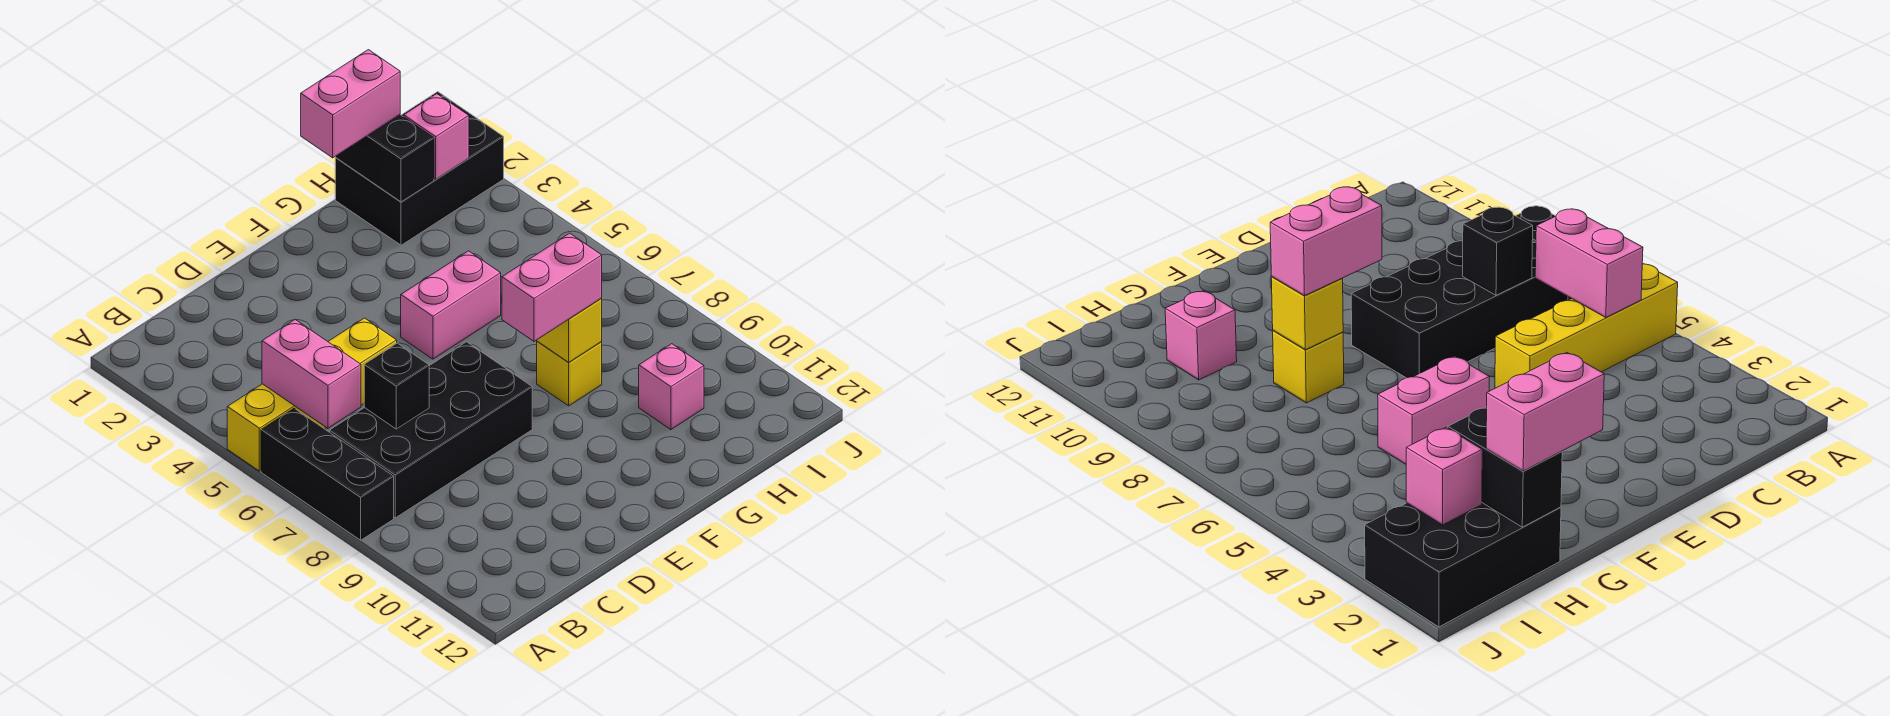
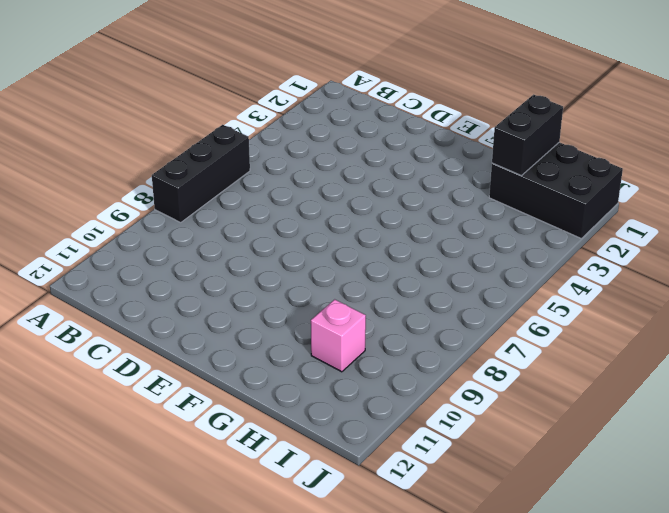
none -> yellow 1x4 brick [227,318,397,471]
none -> black 2x4 brick [330,342,532,518]
none -> pink 1x2 brick [401,251,501,359]

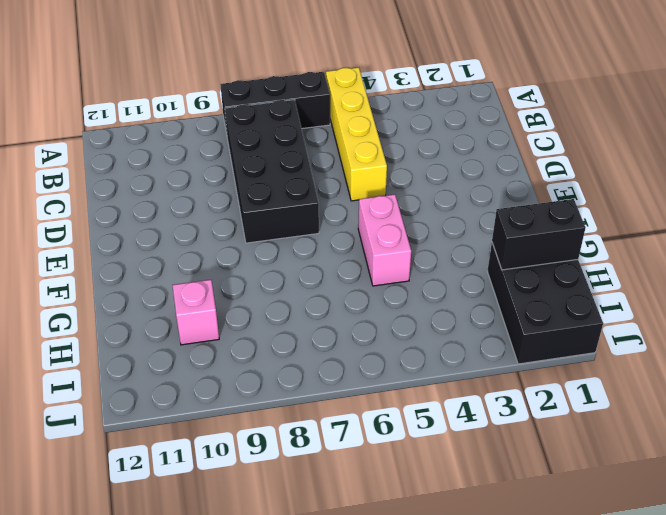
none -> yellow 1x1 brick [537,341,602,406]
none -> pink 1x2 brick [262,320,361,428]
none -> black 1x1 brick [364,343,429,429]

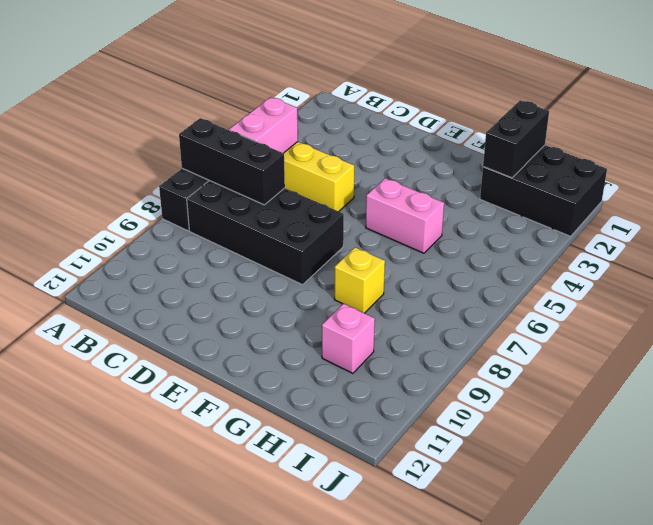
black 1x3 brick [179,118,285,205] -> black 1x1 brick [364,343,429,429]
none -> yellow 1x1 brick [537,299,602,363]
none -> pink 1x1 brick [404,94,469,179]
none -> pink 1x2 brick [502,233,602,341]

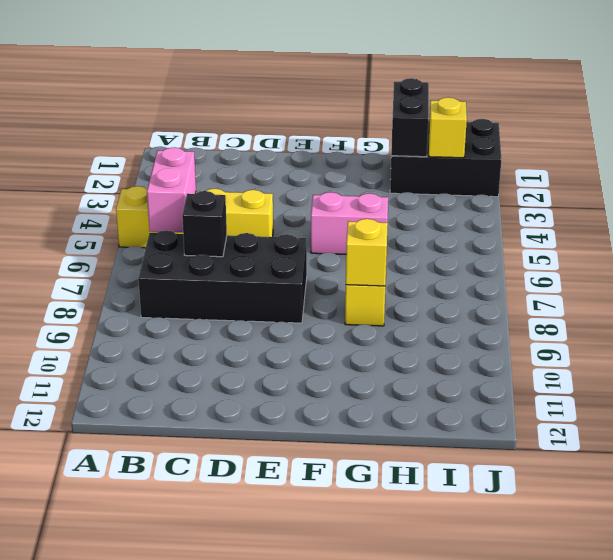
yellow 1x1 brick [429,97,467,158] -> pink 1x1 brick [404,94,469,179]
none -> black 1x3 brick [261,408,394,540]
none -> pink 1x1 brick [639,344,704,430]
none -> pink 1x2 brick [502,233,602,341]

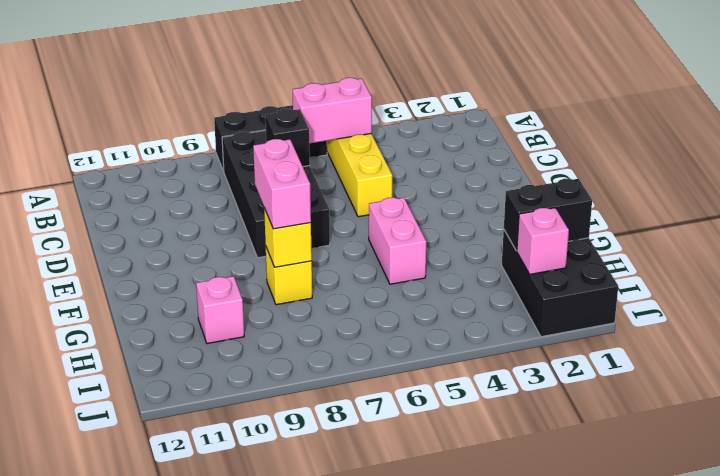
none -> pink 1x2 brick [301,50,400,158]

